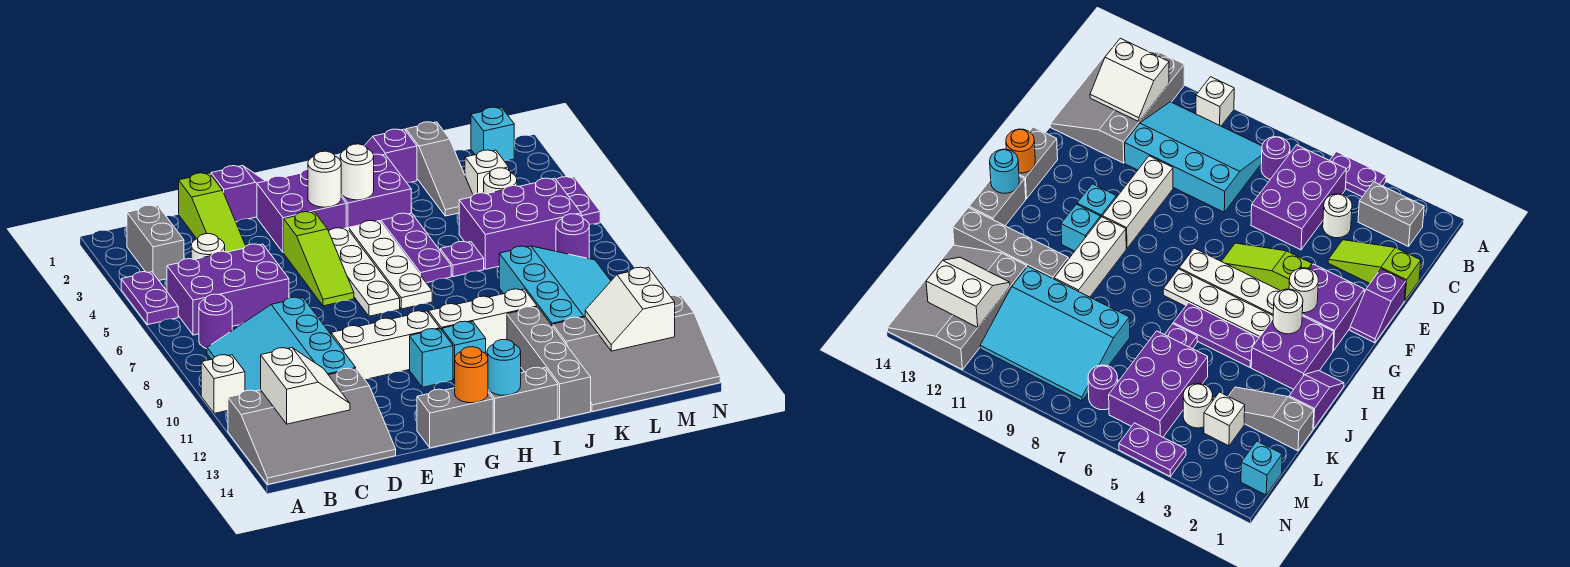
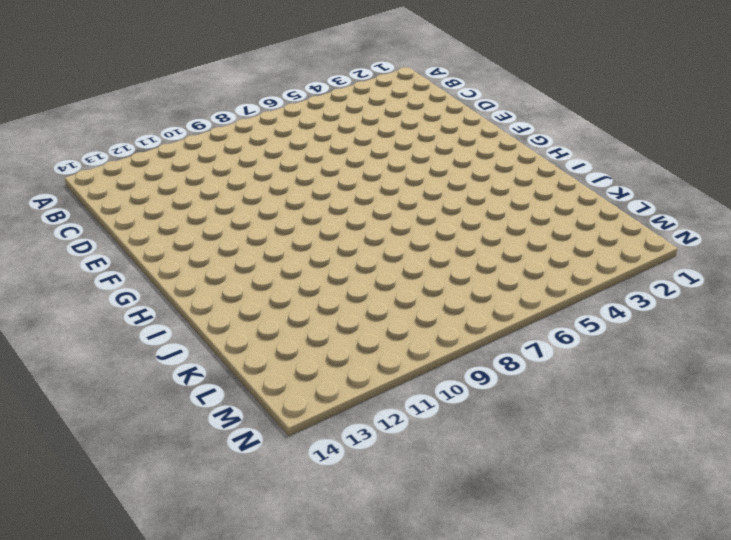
none -> purple 1x2 plate [121,272,178,325]
none -> white 1x1 brick [201,355,245,413]
none -> grey 3x4 slope [228,368,396,485]
none -> grey 1x2 brick [127,205,184,280]

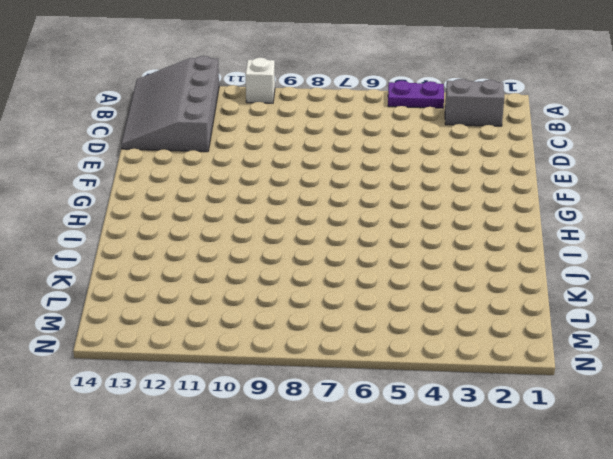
none -> purple 2x3 brick [167,244,289,335]
none -> purple 1x1 round brick [199,294,232,349]
none -> cyan 3x4 slope [207,297,356,391]
none -> white 1x1 round brick [191,234,225,260]

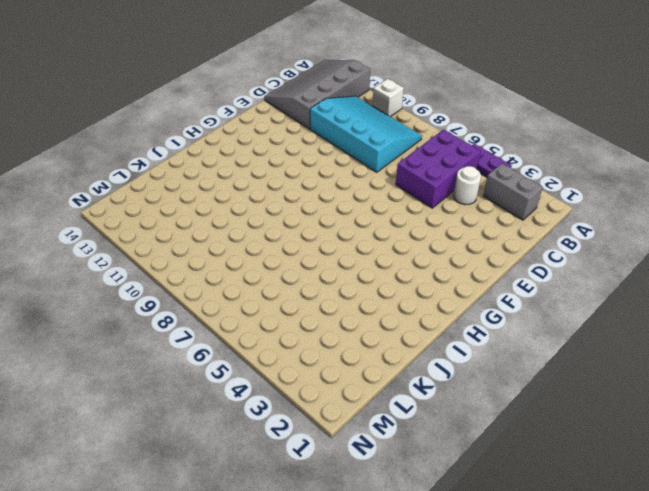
none -> purple 1x1 round brick [199,294,232,349]
none -> lime 1x3 slope [179,173,245,252]
none -> purple 1x2 slope [211,166,265,222]
none -> white 1x3 brick [331,311,440,379]

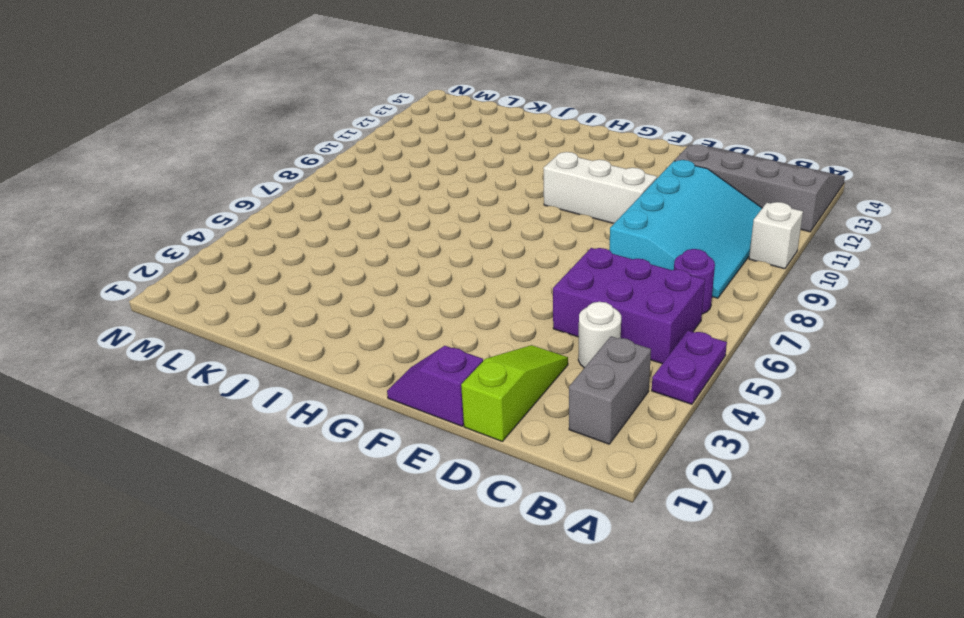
none -> purple 2x2 brick [257,169,346,253]
none -> lime 1x3 slope [284,212,354,306]
none -> grey 1x2 brick [417,388,493,448]
none -> white 1x4 plate [329,228,400,316]

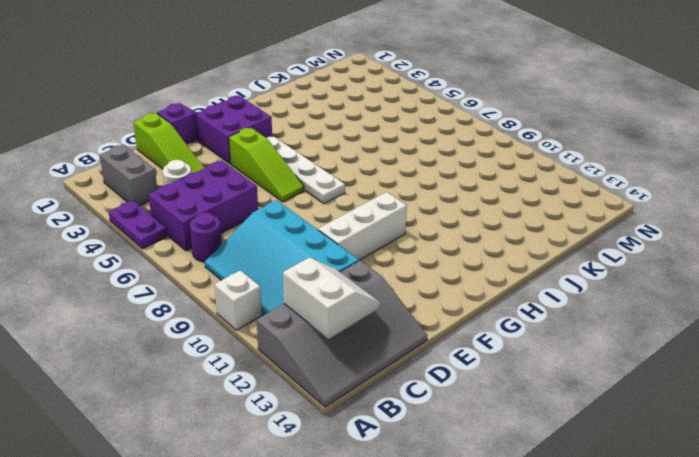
none -> grey 1x2 brick [417,388,493,448]
none -> cyan 1x1 brick [410,329,453,387]
none -> purple 2x2 brick [341,154,411,230]
none -> white 1x4 plate [349,221,432,309]

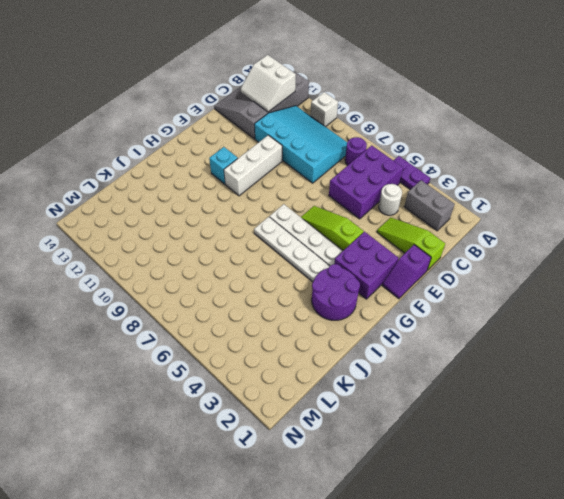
purple 2x2 round brick [312,264,360,320] -> purple 2x2 brick [341,154,411,230]
none -> grey 1x2 brick [417,388,493,448]
none -> white 1x3 brick [429,289,537,352]
none -> cyan 1x1 brick [442,321,486,380]
none -> grey 1x2 brick [488,367,558,433]

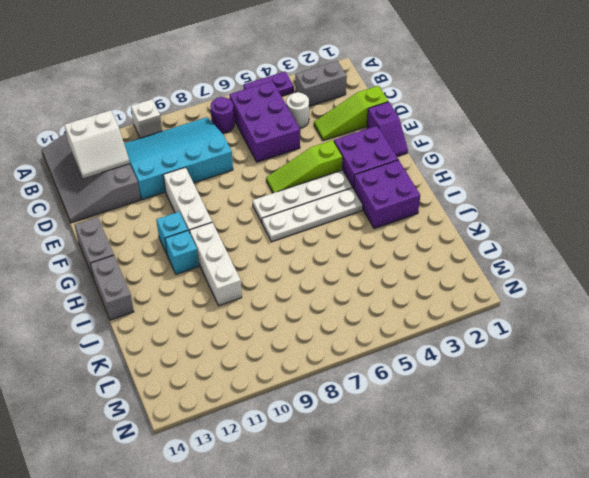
none -> purple 1x2 slope [364,129,417,182]
none -> purple 1x3 plate [381,213,451,283]
none -> purple 1x1 plate [440,242,484,277]
none -> grey 1x4 brick [507,307,591,419]

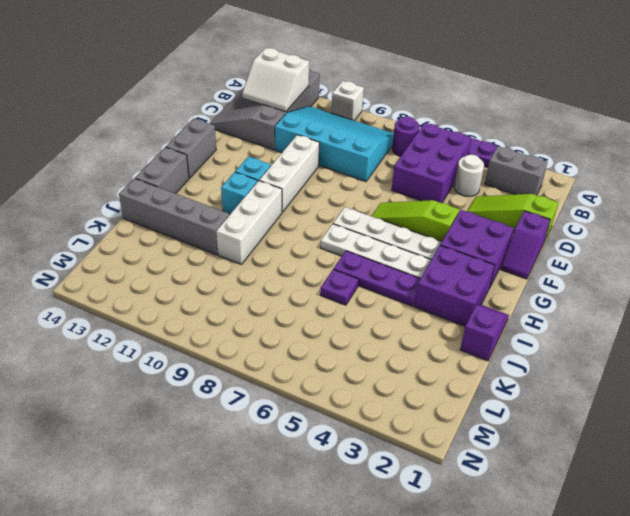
none -> grey 1x3 slope [406,122,473,216]
none -> purple 2x3 brick [459,178,581,269]
none -> cyan 3x4 slope [499,246,611,326]
none -> grey 3x4 slope [553,295,720,412]

